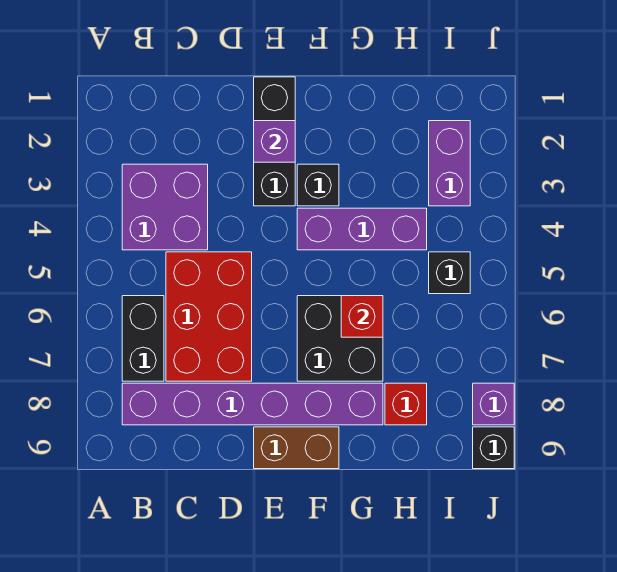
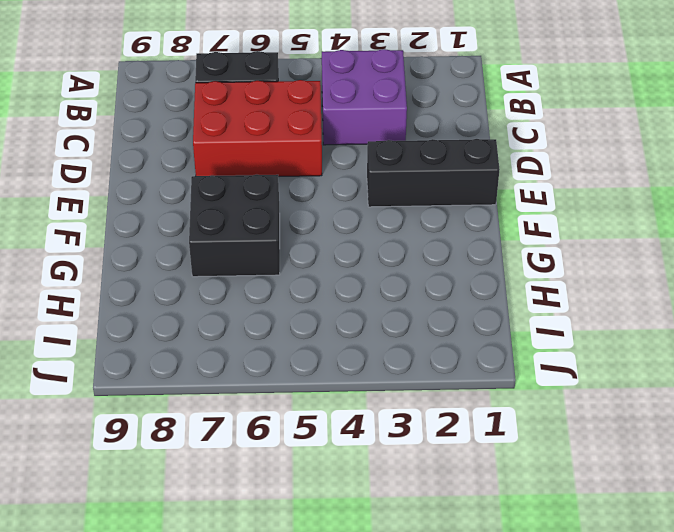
none -> purple 1x6 brick [122,383,383,425]
none -> brown 1x2 brick [254,427,339,469]
none -> black 1x1 brick [297,164,339,206]

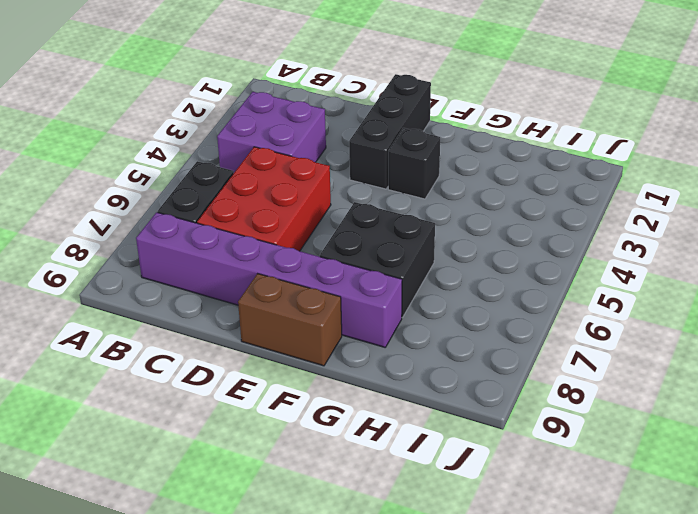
none -> purple 1x3 brick [297,208,427,250]
none -> red 1x1 brick [385,383,427,425]
none -> purple 1x2 brick [429,121,470,206]

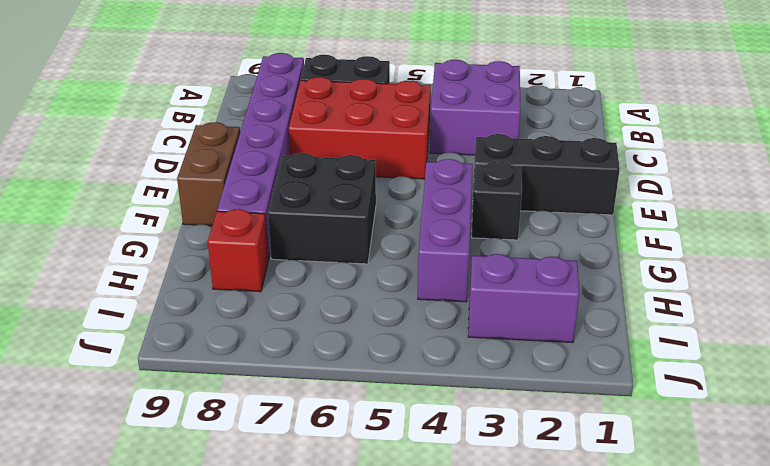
none -> black 1x1 brick [429,252,470,294]
none -> purple 1x1 brick [473,383,514,425]
none -> black 1x1 brick [473,427,514,469]

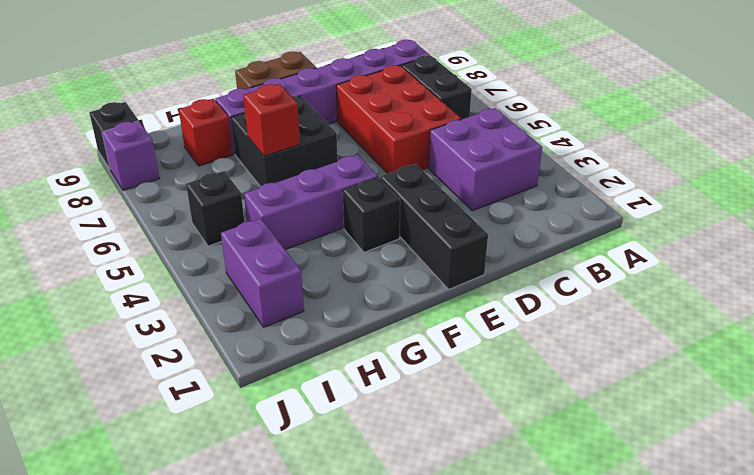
none -> purple 1x1 brick [254,121,295,162]

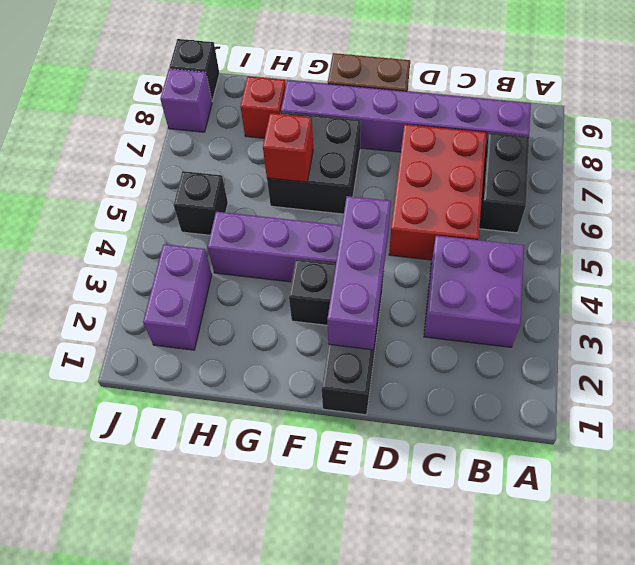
purple 1x3 brick [327,196,391,350] -> purple 1x1 brick [254,121,295,162]

